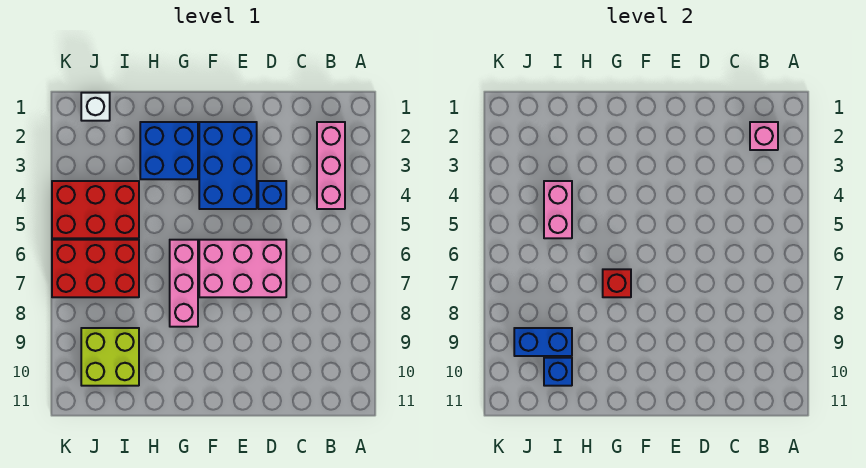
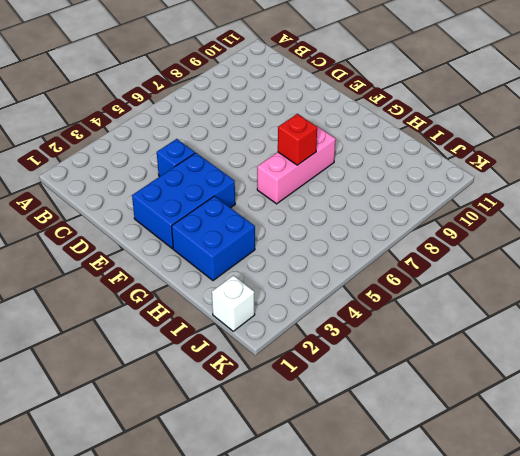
none -> pink 1x3 brick [317,122,345,209]
none -> pink 2x3 brick [199,240,286,297]
none -> red 2x3 brick [52,181,139,238]

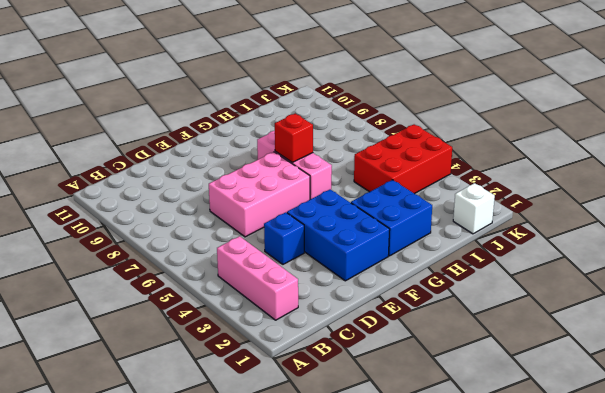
none -> red 2x3 brick [52,240,139,297]
none -> lime 2x2 brick [81,328,139,386]
none -> pink 1x1 brick [750,122,778,150]

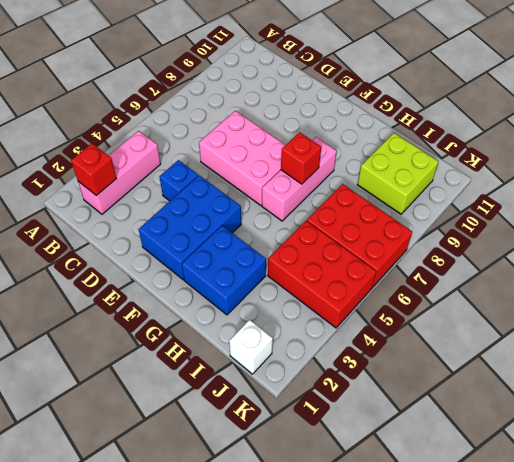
red 1x1 brick [71,143,117,196] -> pink 1x1 brick [750,122,778,150]
none -> pink 1x2 brick [544,181,572,238]
none -> blue 1x2 brick [514,328,572,356]
none -> blue 1x1 brick [544,358,572,386]

